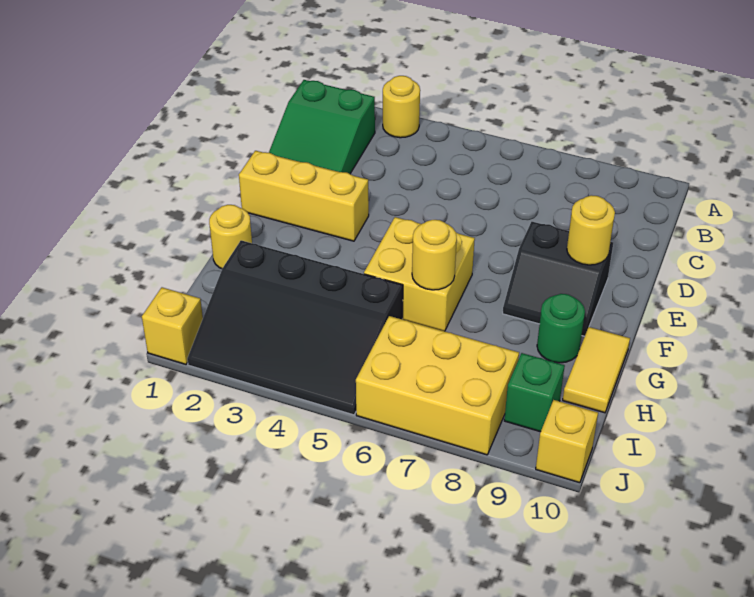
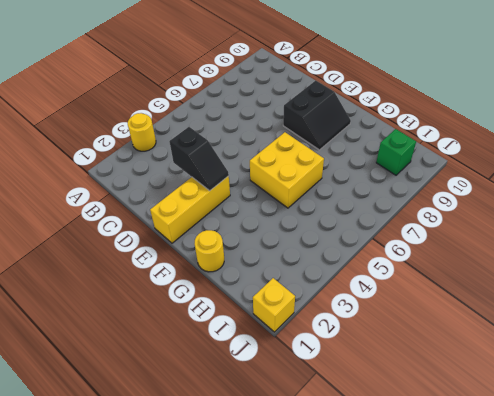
black 1x2 slope [169,127,229,191] -> none
none -> green 2x3 slope [269,80,375,174]
none -> green 1x1 round brick [537,294,585,363]
none -> yellow 1x2 tile [563,327,630,413]

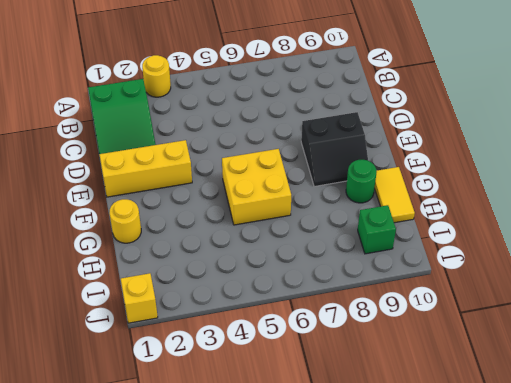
none -> black 3x4 slope [187,240,403,415]
none -> yellow 2x3 brick [356,316,519,455]
none -> yellow 1x1 brick [536,400,598,483]

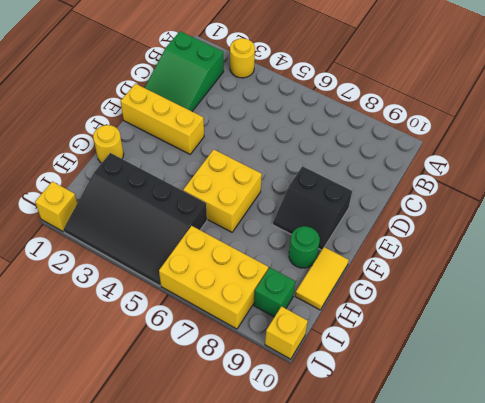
none -> yellow 1x1 round brick [567,195,615,265]
none -> yellow 1x1 round brick [412,220,457,290]

